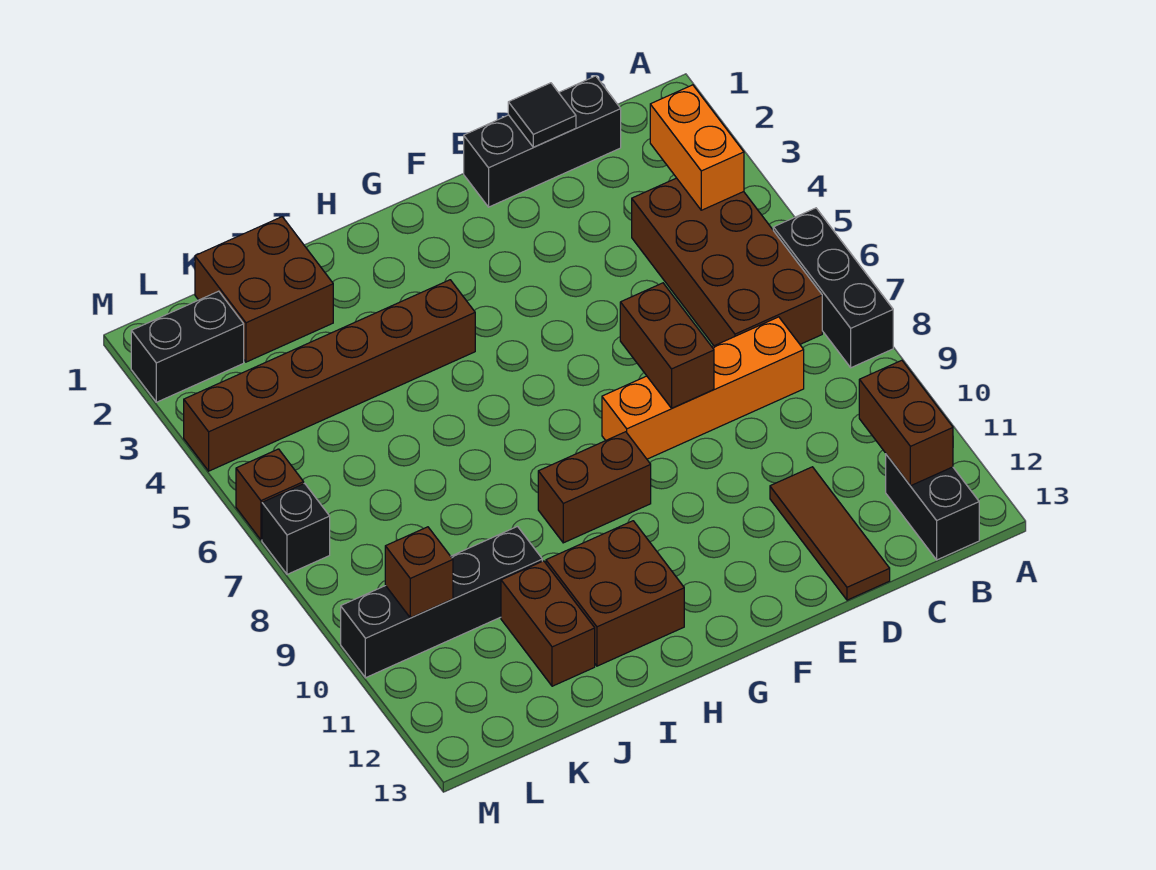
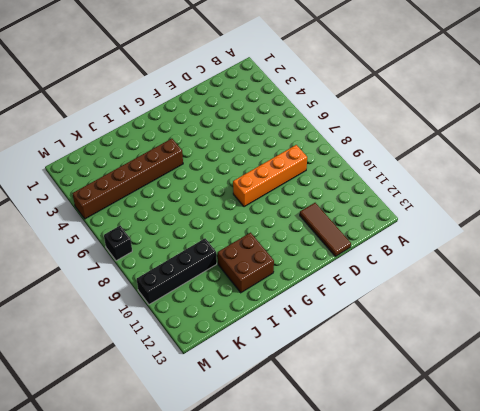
none -> black 1x3 brick [773,208,893,368]
none -> brown 2x4 brick [632,178,822,346]
none -> black 1x2 brick [886,454,979,560]

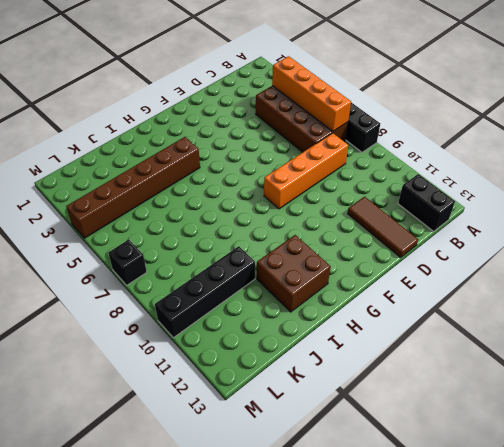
orange 1x4 brick [272,56,351,131] -> orange 1x2 brick [650,85,744,210]
none -> black 1x3 brick [464,76,621,207]
none -> brown 1x2 brick [538,432,651,543]
none -> brown 2x2 brick [195,217,333,362]

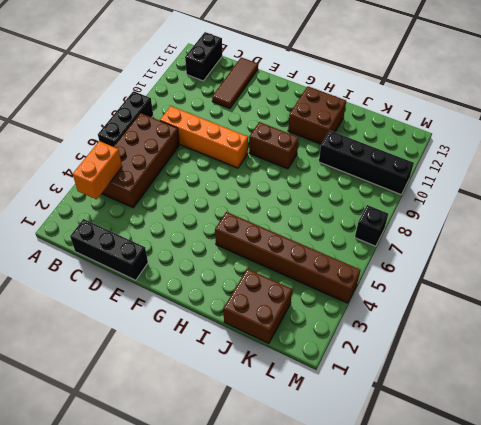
none -> brown 1x2 brick [501,561,595,686]
none -> black 1x2 brick [131,291,244,402]
none -> brown 1x1 brick [236,449,304,540]

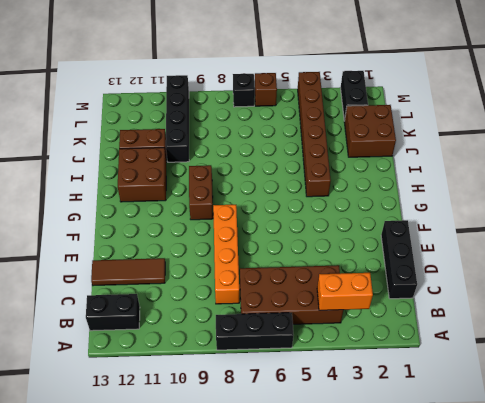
none -> brown 1x2 brick [859,360,953,486]
none -> black 1x1 tile [508,83,576,147]
none -> brown 1x2 brick [620,283,714,408]

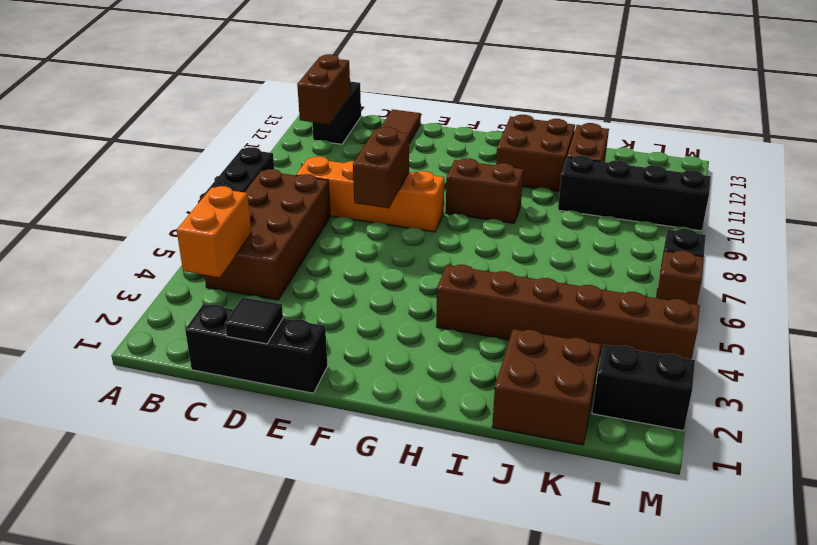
none -> brown 1x1 brick [385,527,453,618]

